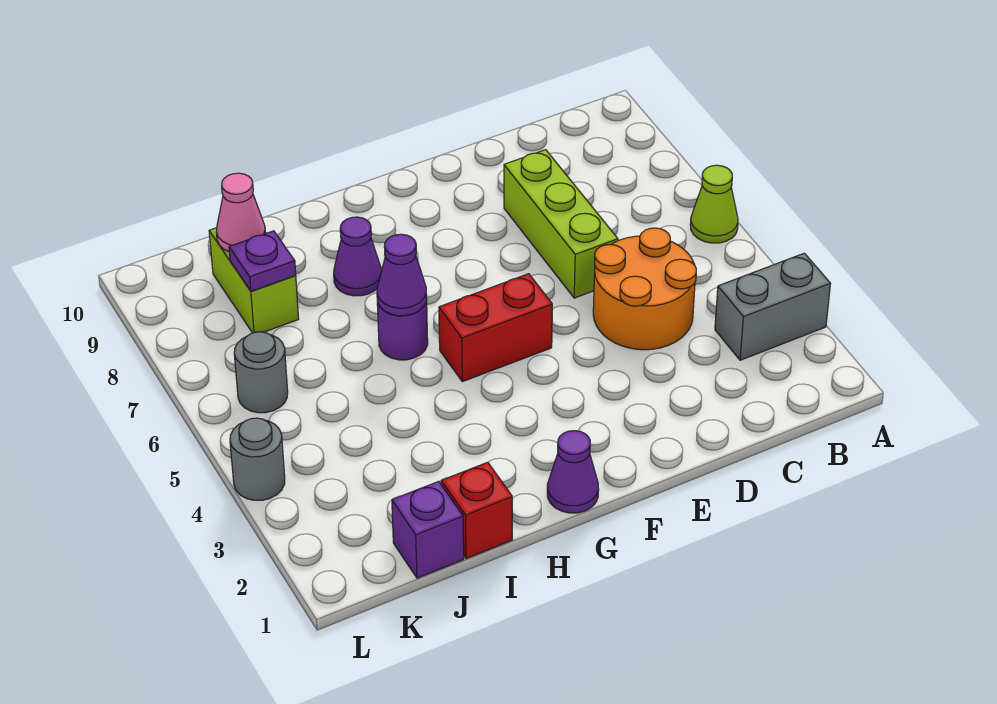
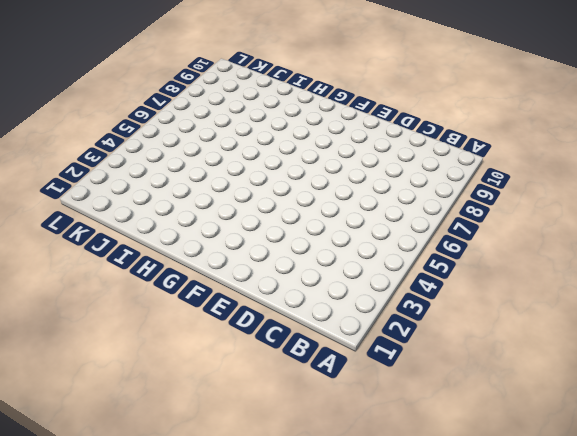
none -> grey 1x2 brick [715,253,831,360]
none -> lime 1x1 cone [690,165,738,243]
none -> orange 2x2 round brick [593,228,696,350]

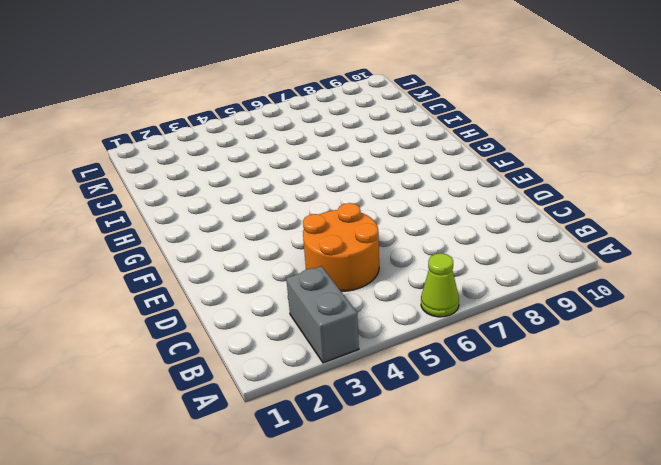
none -> lime 1x3 brick [504,150,618,298]
none -> red 1x2 brick [439,274,552,382]
none -> purple 1x1 cone [547,431,599,513]

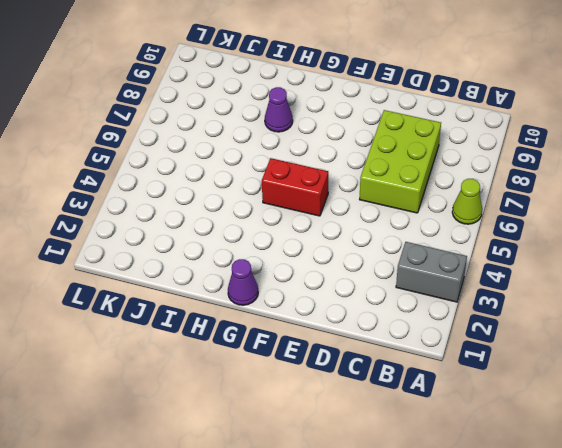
lime 2x3 brick [360,110,441,213] -> lime 1x3 brick [504,150,618,298]
none -> orange 2x2 round brick [593,228,696,350]
none -> purple 1x1 round brick [377,302,428,360]
none -> red 1x1 brick [441,462,512,559]

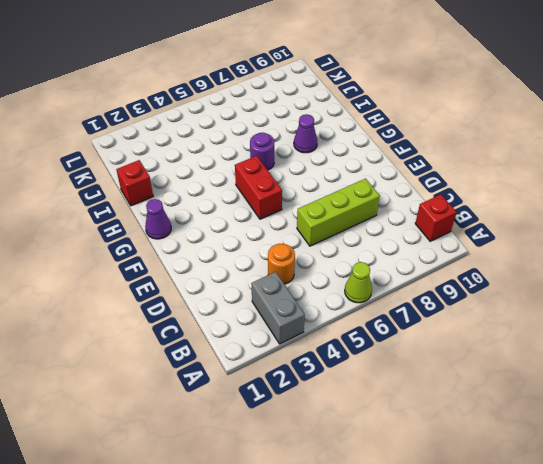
red 1x1 brick [415,194,457,241] -> none
orange 1x1 round brick [268,244,295,284] -> orange 2x2 round brick [593,228,696,350]
none -> purple 1x1 brick [392,481,464,578]
none -> lime 1x2 brick [209,228,299,333]
none -> grey 1x1 round brick [234,332,288,413]

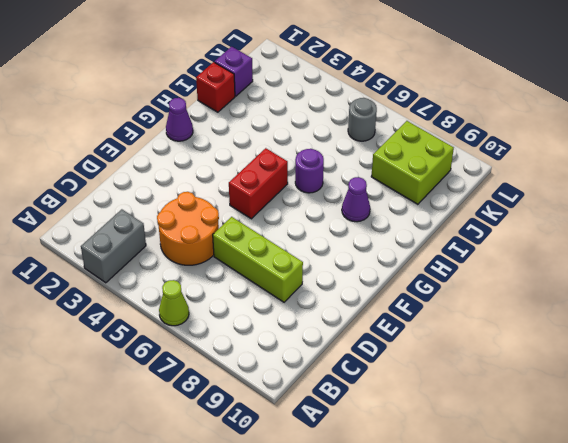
lime 2x2 brick [371,121,454,204] -> lime 1x2 brick [209,228,299,333]
none -> grey 1x1 round brick [230,418,285,500]
none -> purple 1x1 cone [377,234,427,316]
none -> purple 1x1 plate [229,231,296,291]

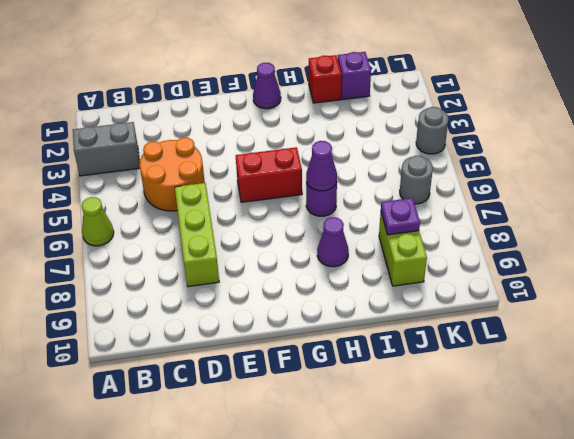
none -> pink 1x1 cone [216,173,266,252]

